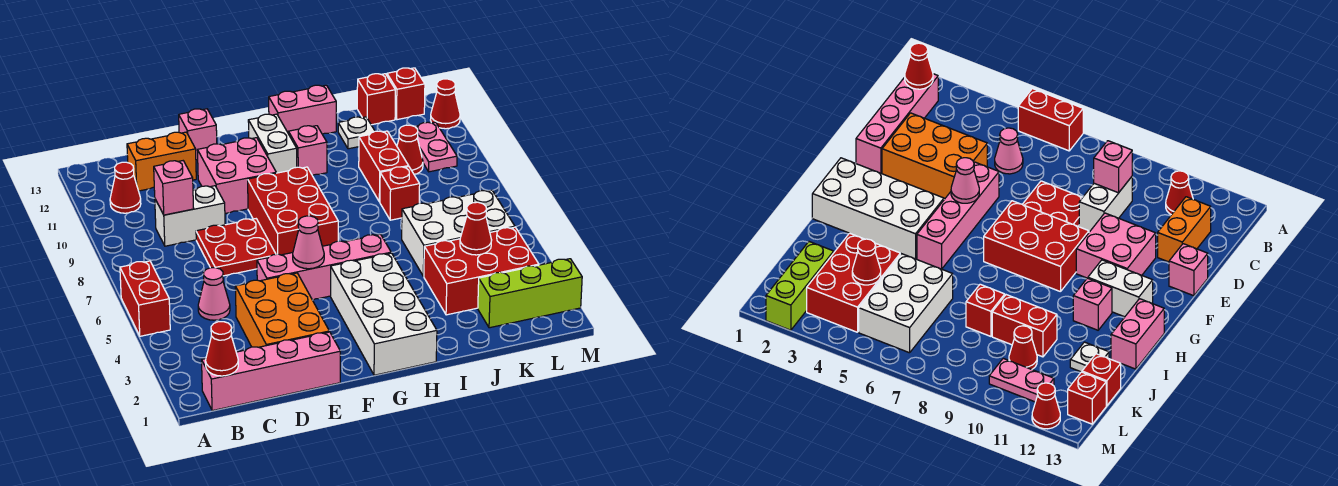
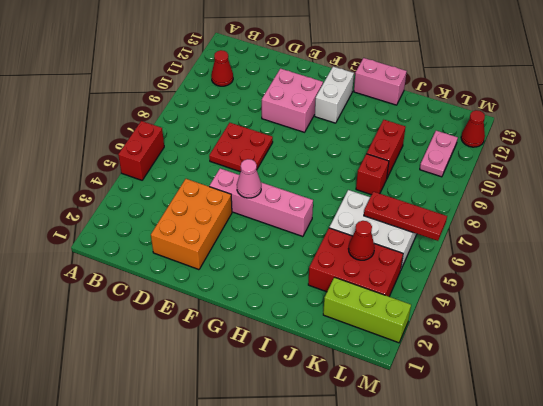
red 1x3 plate [364,192,447,241] -> none
none -> pink 1x4 brick [202,332,340,411]
none -> pink 1x1 cone [198,267,230,320]
none -> white 1x2 brick [155,186,225,246]
none -> orange 1x2 brick [127,132,196,191]

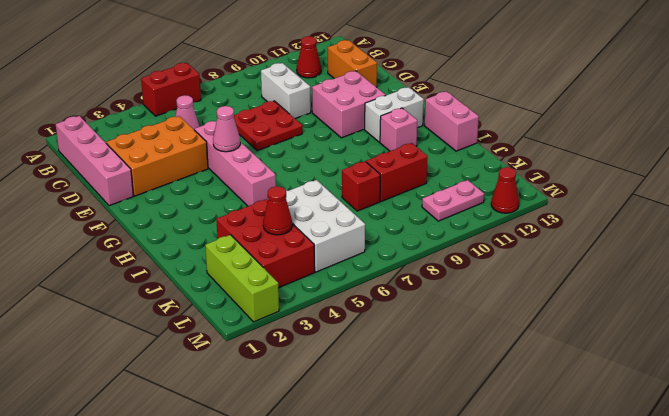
none -> pink 1x1 brick [179,109,217,160]
none -> red 2x3 brick [248,167,338,255]
none -> white 2x4 brick [331,253,437,375]
none -> white 1x1 plate [338,117,375,149]

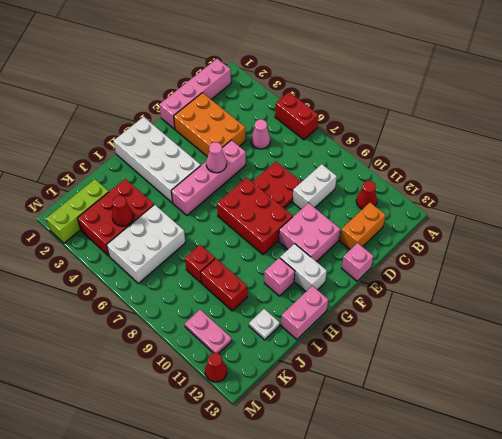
none -> red 1x1 cone [397,125,423,174]
none -> red 1x1 brick [357,74,395,125]
none -> red 1x1 brick [387,68,425,120]
none -> red 1x1 cone [206,322,238,376]

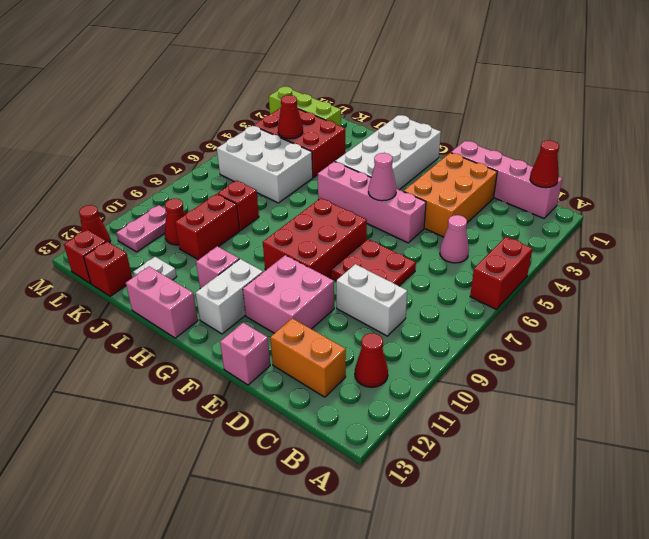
none -> pink 1x1 brick [154,161,194,215]

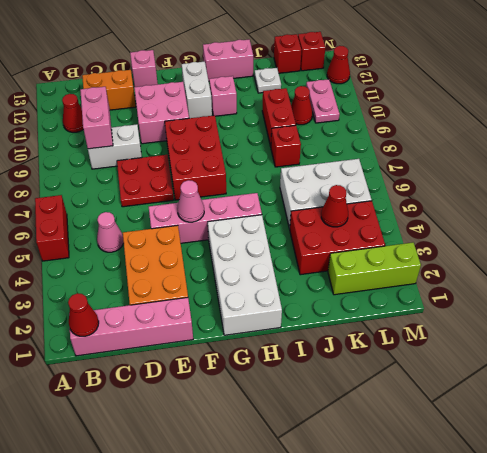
pink 1x2 brick [80,87,113,149] -> pink 1x1 brick [154,161,194,215]

